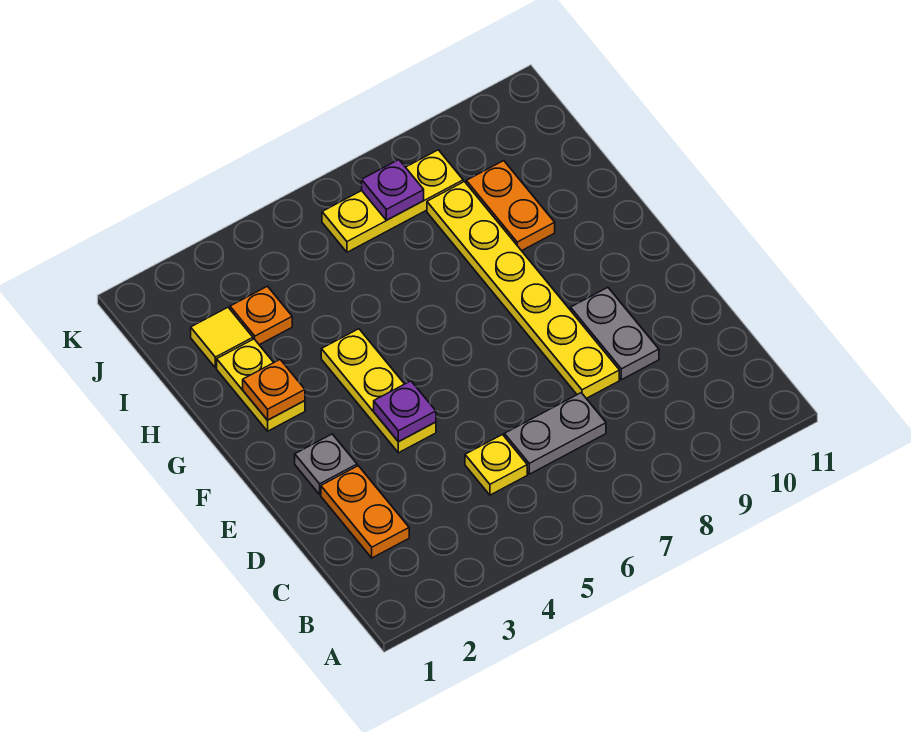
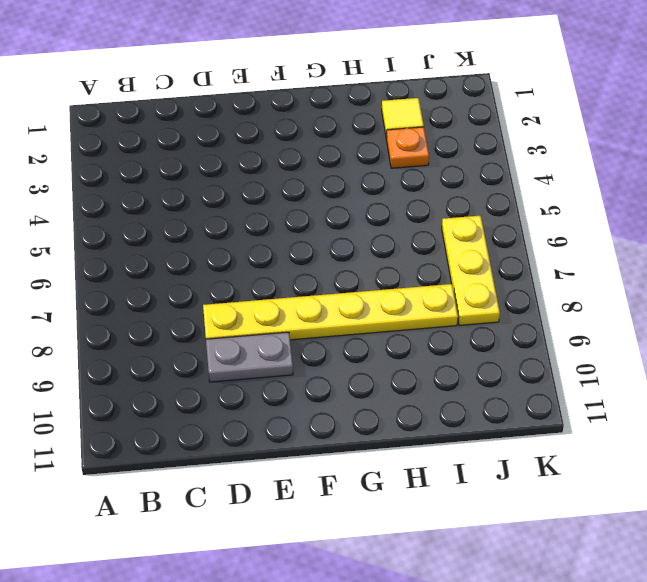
none -> orange 1x2 plate [321,466,409,558]
none -> yellow 1x1 plate [465,435,527,495]
none -> grey 1x2 plate [504,393,606,474]

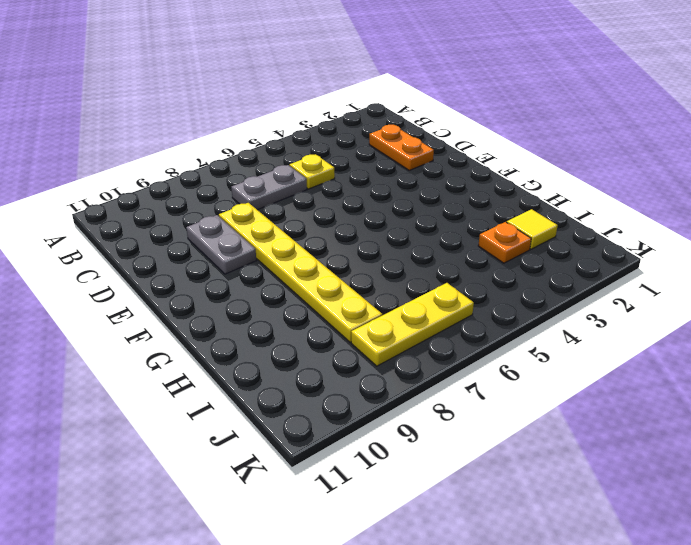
none -> grey 1x1 plate [295,434,357,494]
none -> yellow 1x3 plate [321,329,436,453]
none -> yellow 1x2 plate [217,339,305,431]

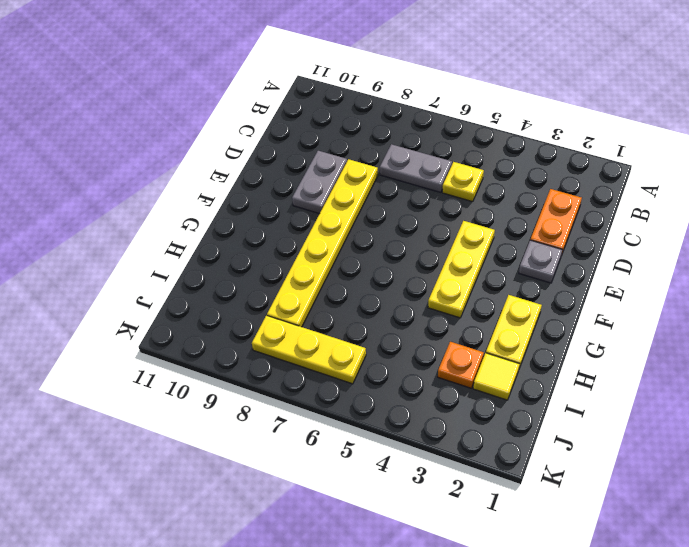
none -> orange 1x2 plate [466,161,555,251]
none -> purple 1x1 plate [374,381,436,442]
none -> orange 1x1 plate [243,360,305,420]

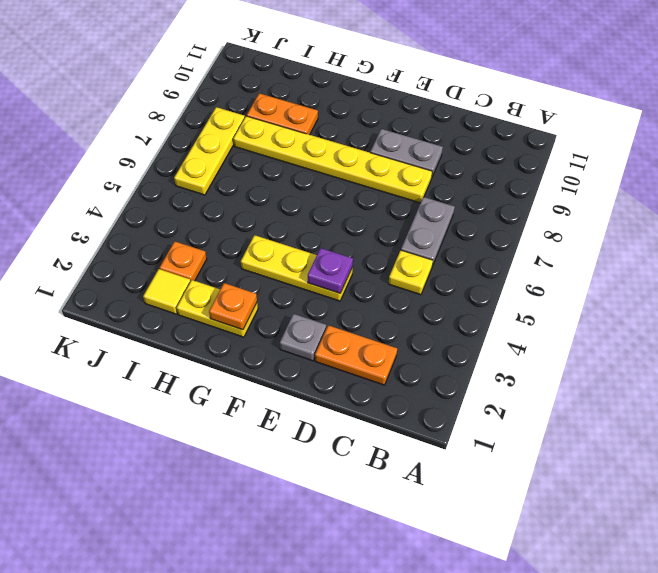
none -> purple 1x1 plate [362,160,424,220]

